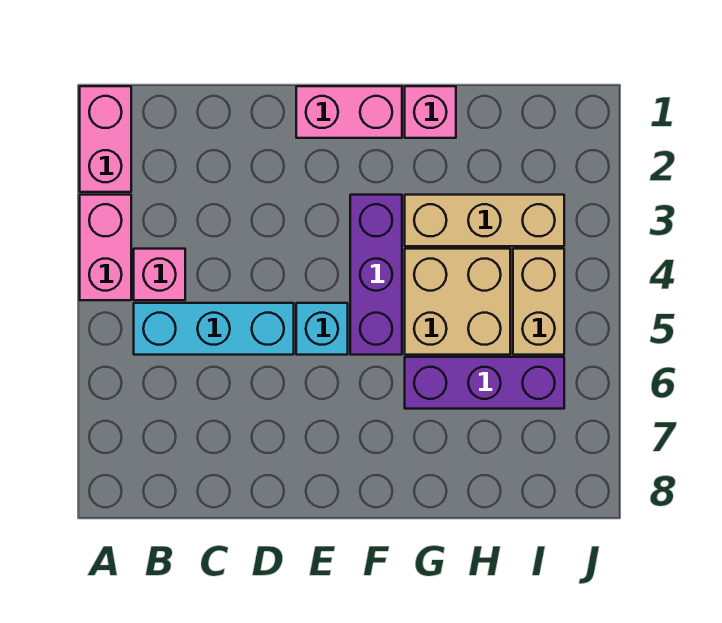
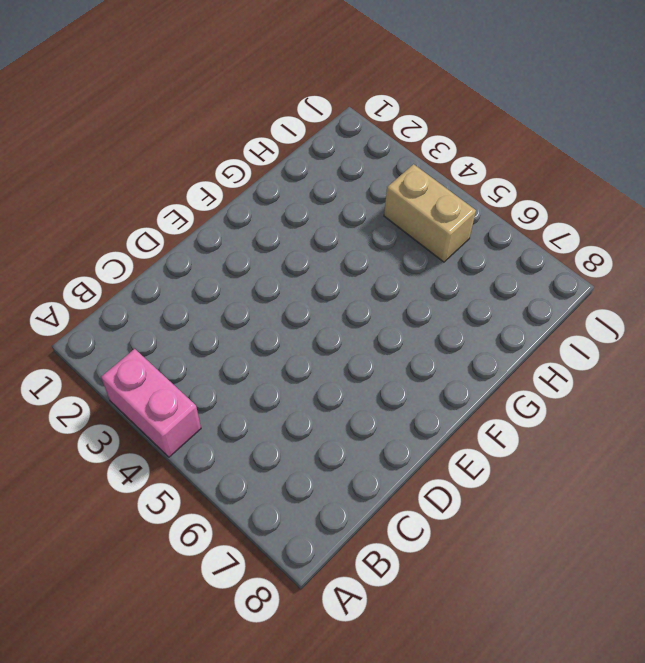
none -> pink 1x2 brick [80,86,131,192]
none -> pink 1x1 brick [134,249,185,300]
none -> cyan 1x3 brick [134,303,294,355]

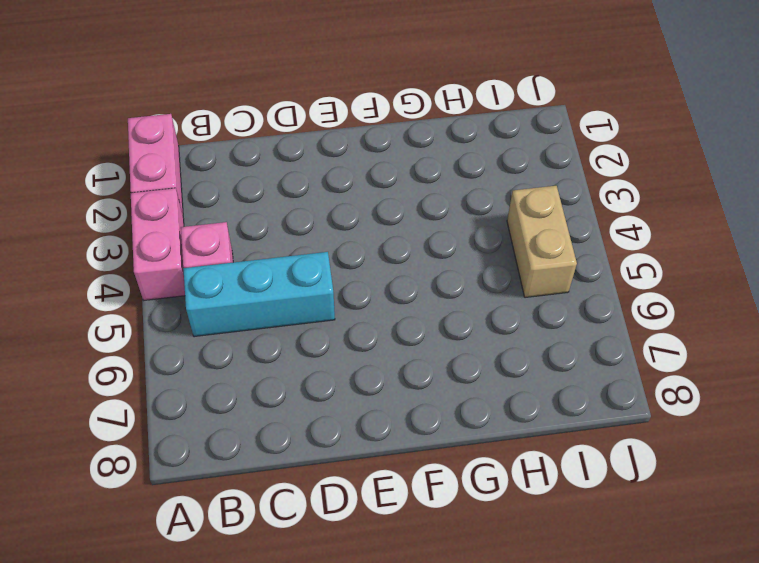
none -> pink 1x2 brick [296,86,402,138]
none -> cyan 1x1 brick [296,303,348,355]
none -> purple 1x3 brick [350,195,402,355]

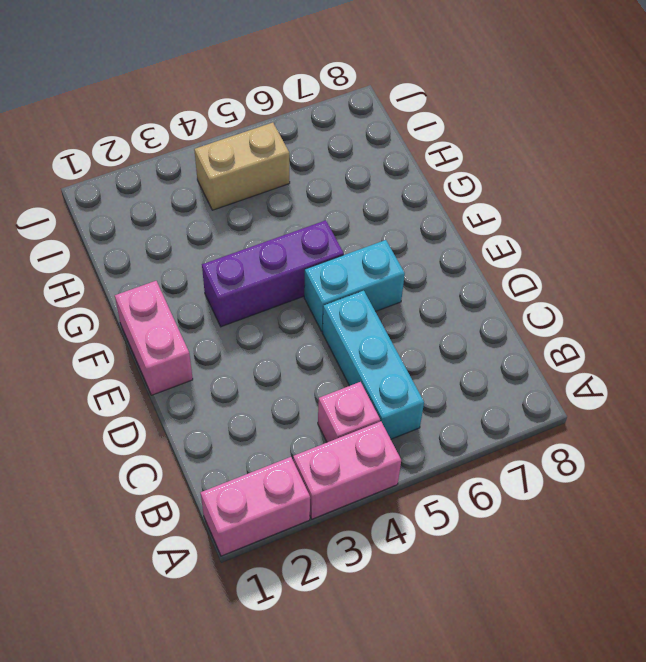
cyan 1x2 brick [304,240,405,331] -> cyan 1x1 brick [296,303,348,355]
none -> pink 1x1 brick [405,86,456,138]
none -> tan 1x3 brick [405,195,564,246]
none -> tan 2x2 brick [405,249,510,355]

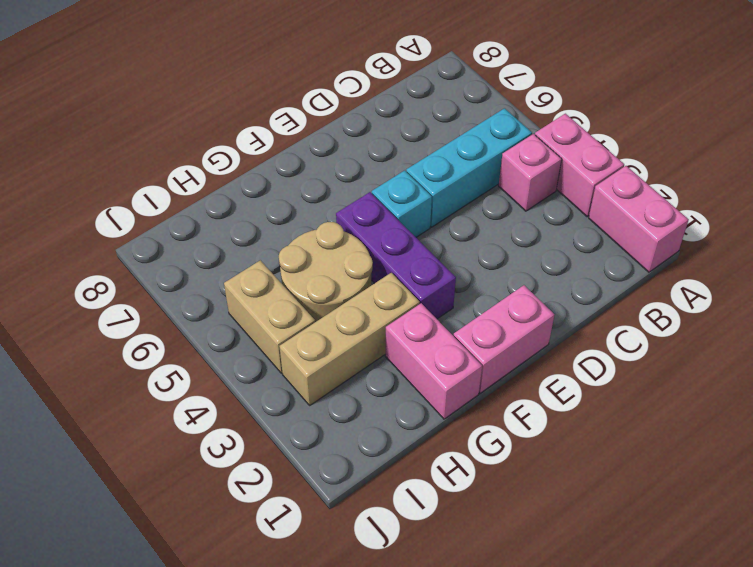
pink 1x2 brick [385,303,482,419] -> pink 1x1 brick [405,86,456,138]
tan 2x2 round brick [279,222,373,322] -> tan 2x2 brick [405,249,510,355]
none -> purple 1x3 brick [405,357,564,409]

